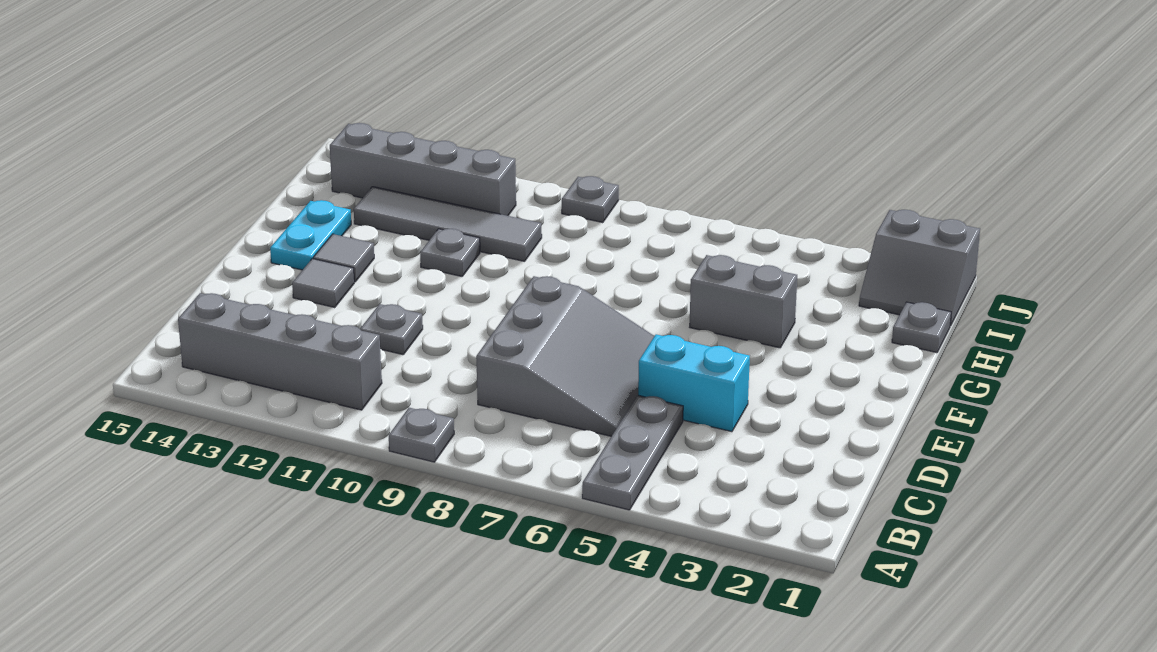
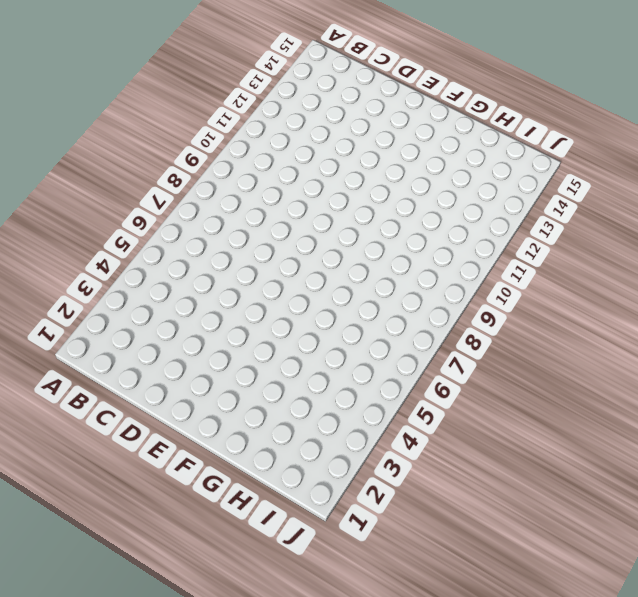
none -> grey 1x3 plate [582,395,683,510]
none -> grey 1x1 plate [389,408,454,462]
none -> grey 1x4 brick [178,293,382,410]

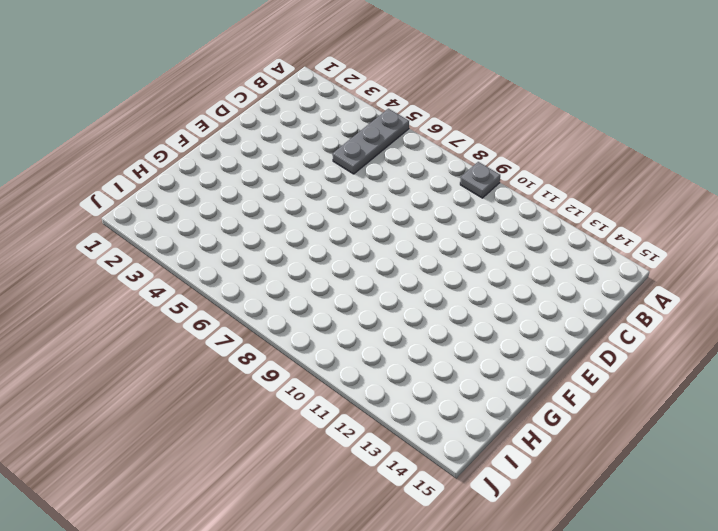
none -> grey 1x4 brick [178,293,382,410]
none -> grey 3x3 slope [476,276,654,436]
none -> cyan 1x2 brick [638,334,750,432]

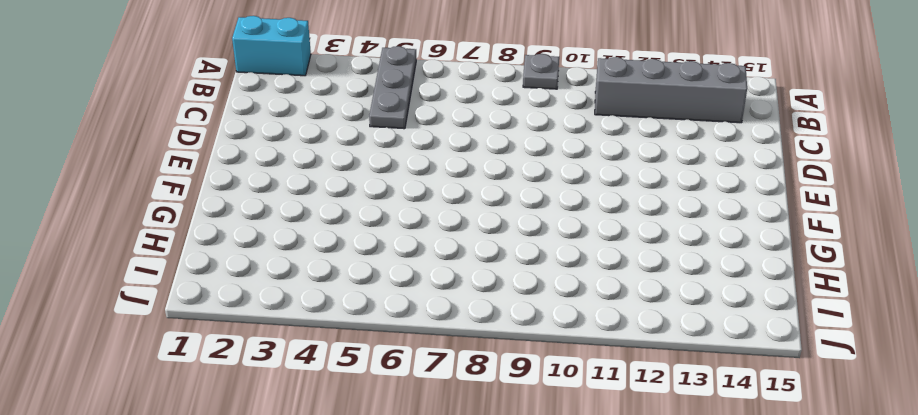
cyan 1x2 brick [232,16,311,76] -> cyan 1x2 brick moved to [638,334,750,432]
none -> grey 3x3 slope [476,276,654,436]
none -> grey 1x1 plate [360,304,423,355]
none -> grey 1x1 tile [292,259,354,308]

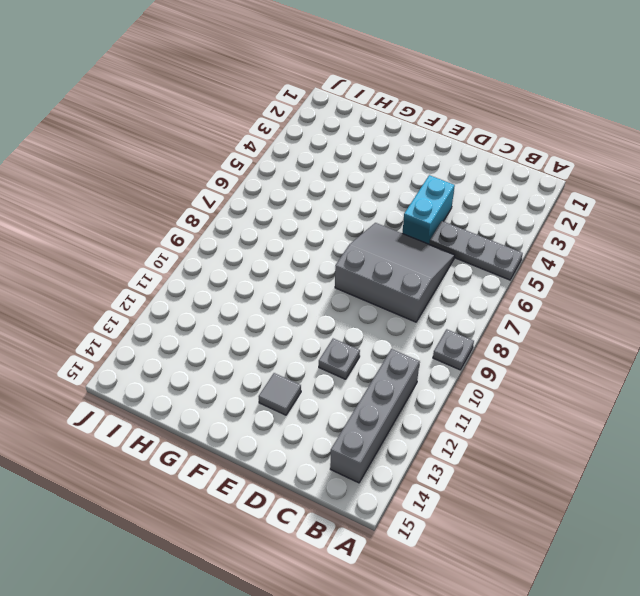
none -> grey 1x1 tile [313,234,374,282]
none -> cyan 1x2 plate [270,200,351,270]
none -> grey 1x2 brick [690,255,797,348]

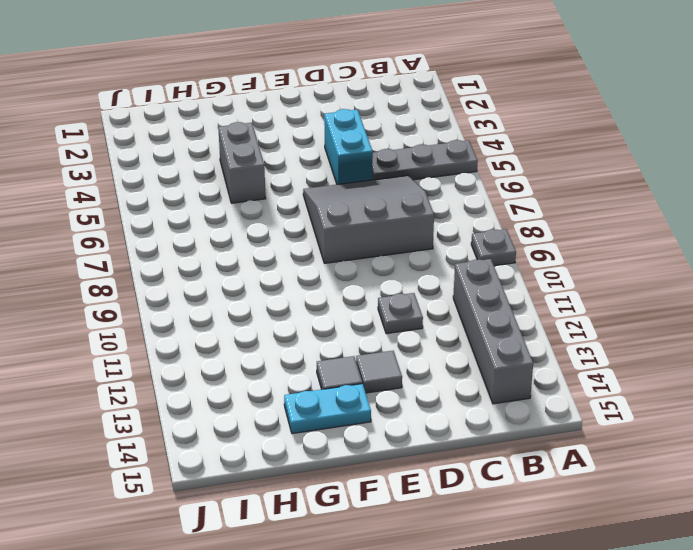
none -> grey 1x1 plate [420,229,480,276]
none -> grey 1x1 plate [892,302,951,353]
none -> grey 1x4 tile [354,187,542,261]

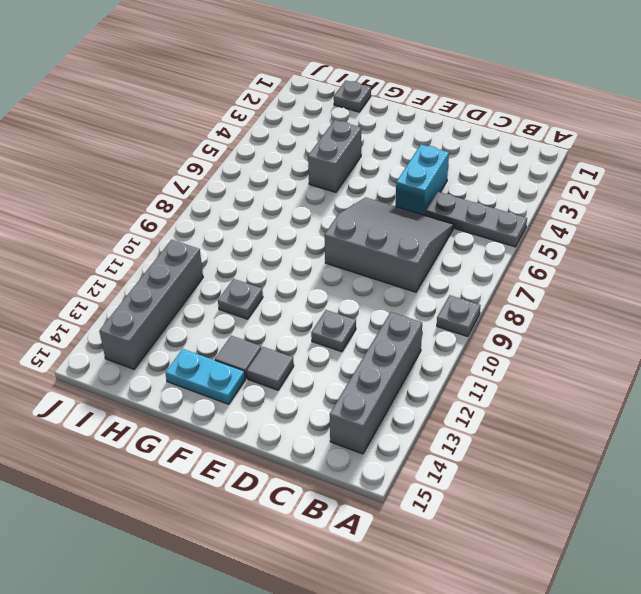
none -> grey 1x4 tile [354,187,542,261]
none -> grey 2x2 slope [859,210,980,326]
none -> grey 1x1 plate [562,176,619,223]

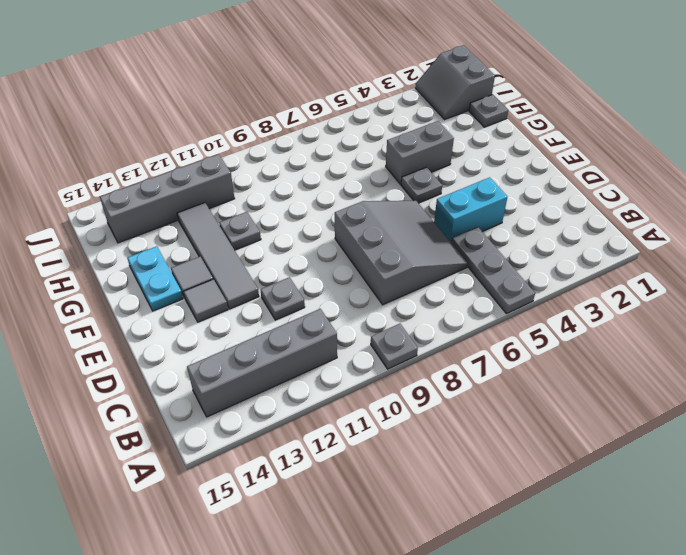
grey 1x4 tile [177,203,259,309] -> grey 1x4 tile turned to [354,187,542,261]
grey 1x1 plate [401,167,442,203] -> grey 1x1 plate moved to [562,176,619,223]
grey 2x2 slope [415,45,495,119] -> grey 2x2 slope turned to [859,210,980,326]

